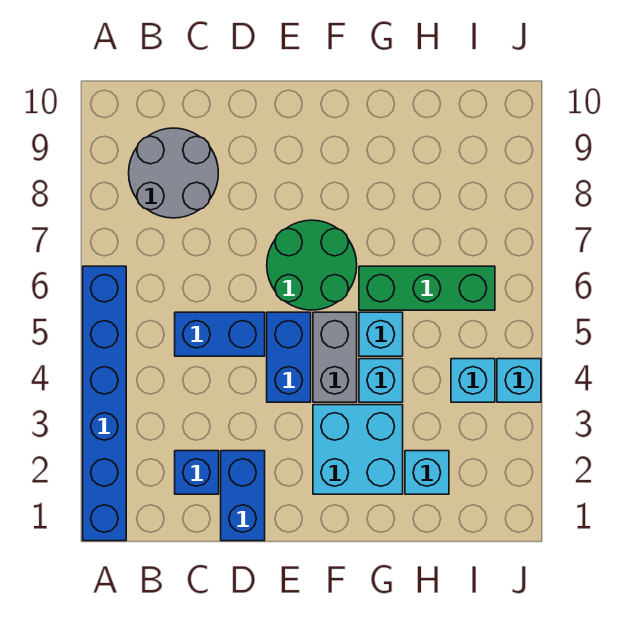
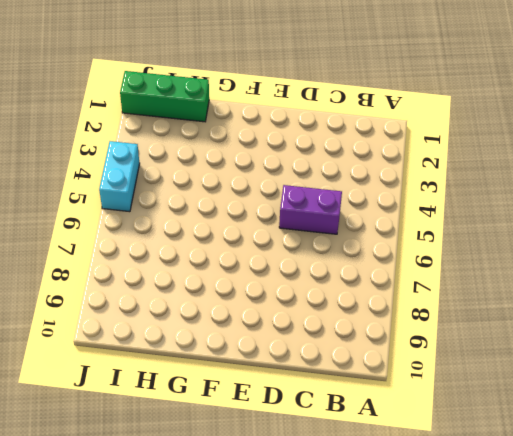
purple 1x2 brick [279,185,342,234] -> blue 1x2 brick [175,312,265,356]
green 1x3 brick [120,71,209,122] -> green 1x3 brick moved to [359,266,495,310]
cyan 1x2 brick [99,141,140,212] -> cyan 1x1 brick [497,359,541,402]
none -> blue 1x6 brick [83,266,126,541]
none -> grey 2x2 round brick [129,128,218,218]
none -> blue 1x1 brick [175,451,219,494]

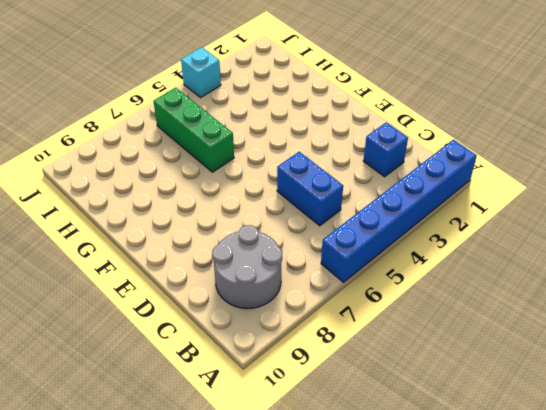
none -> blue 1x2 brick [221,451,265,541]
none -> blue 1x2 brick [267,312,311,402]
none -> green 2x2 round brick [267,220,357,310]

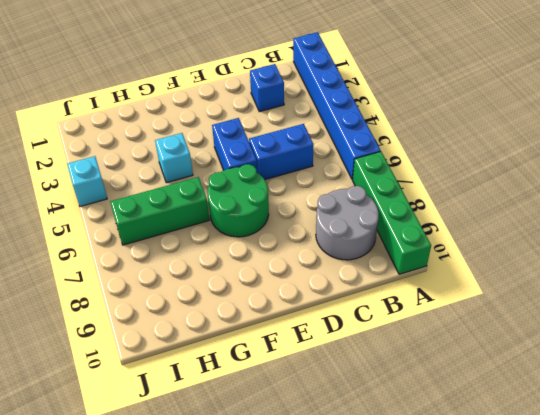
green 1x4 brick [353,152,431,274] -> none
none -> blue 1x2 brick [221,451,265,541]
none -> cyan 2x2 brick [313,405,403,494]
none -> grey 1x2 brick [313,312,357,402]

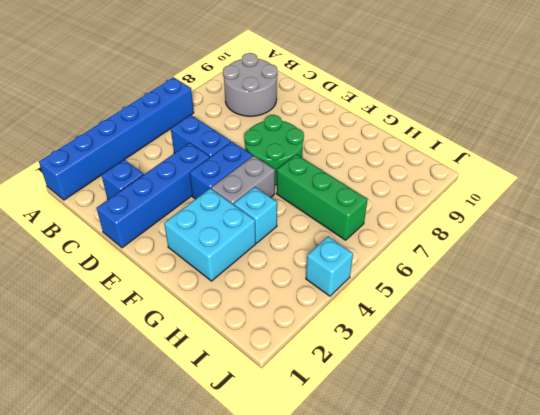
blue 1x4 brick [97,143,210,248] -> blue 1x2 brick [221,451,265,541]
none -> cyan 1x1 brick [359,312,403,356]
none -> cyan 1x1 brick [405,451,449,494]
none -> cyan 1x1 brick [451,359,495,402]

